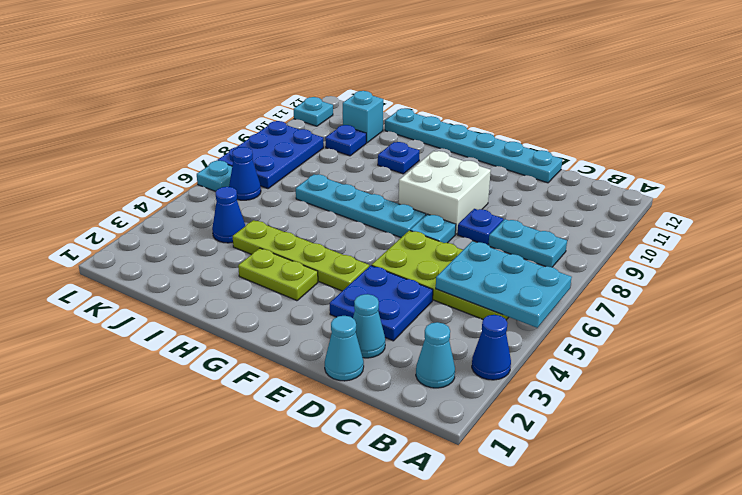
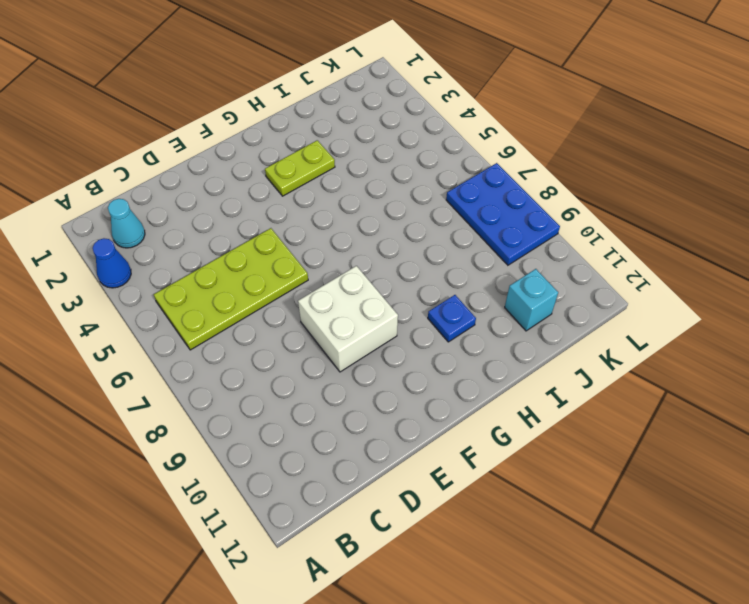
none -> cyan 1x2 plate [489,219,567,267]
none -> cyan 1x1 cone [325,316,364,381]
none -> cyan 1x1 cone [353,294,385,358]

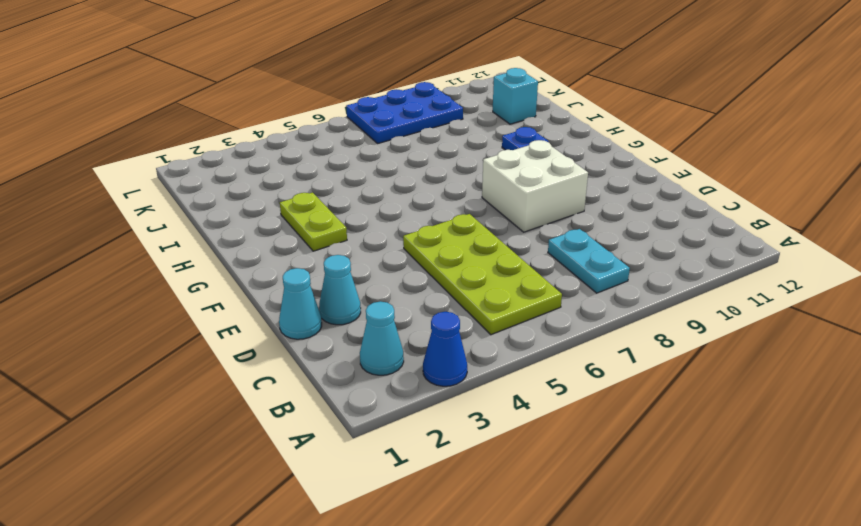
none -> blue 2x2 plate [330,266,433,341]
none -> blue 1x1 plate [458,209,503,245]
none -> cyan 1x6 plate [385,108,562,183]

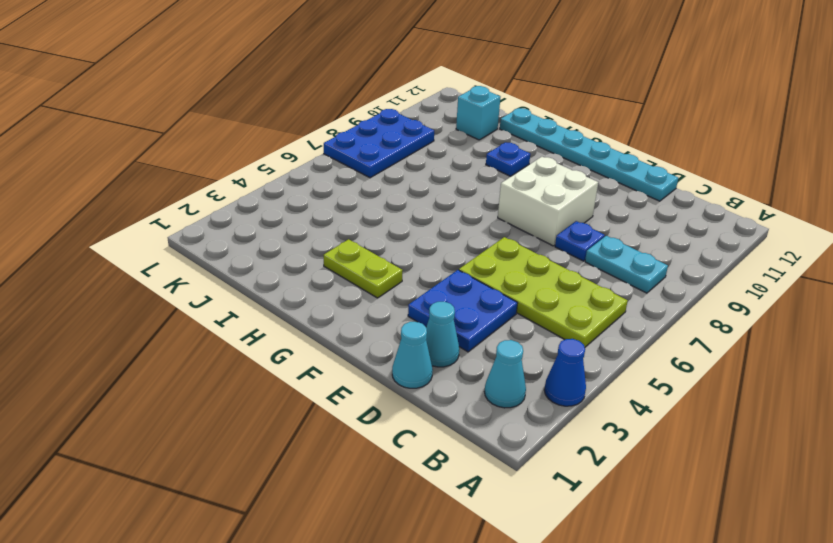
none -> cyan 1x1 plate [410,214,456,243]
none -> lime 1x4 plate [233,220,369,291]
none -> cyan 1x4 plate [296,174,426,237]

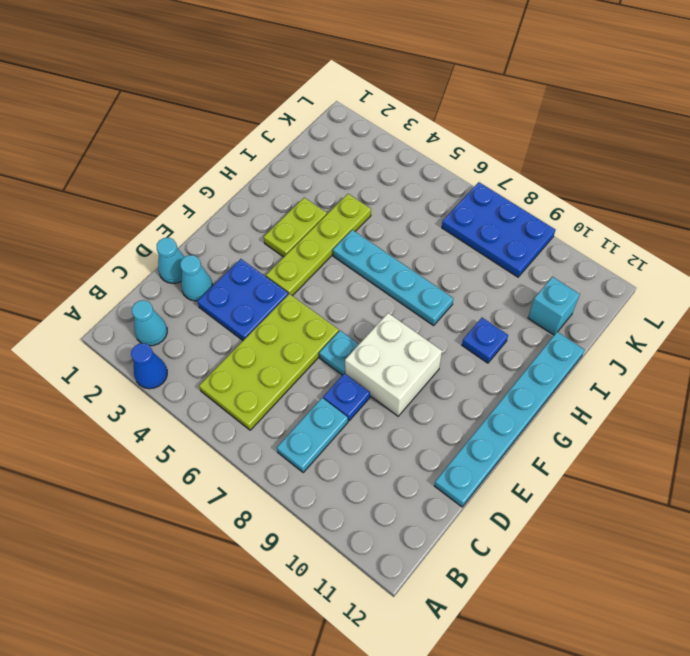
cyan 1x4 plate [333,230,453,326] -> cyan 1x4 plate turned to [296,174,426,237]
none -> blue 1x1 cone [212,187,245,243]
none -> blue 1x1 plate [325,125,366,156]
none -> blue 1x1 cone [229,147,261,200]

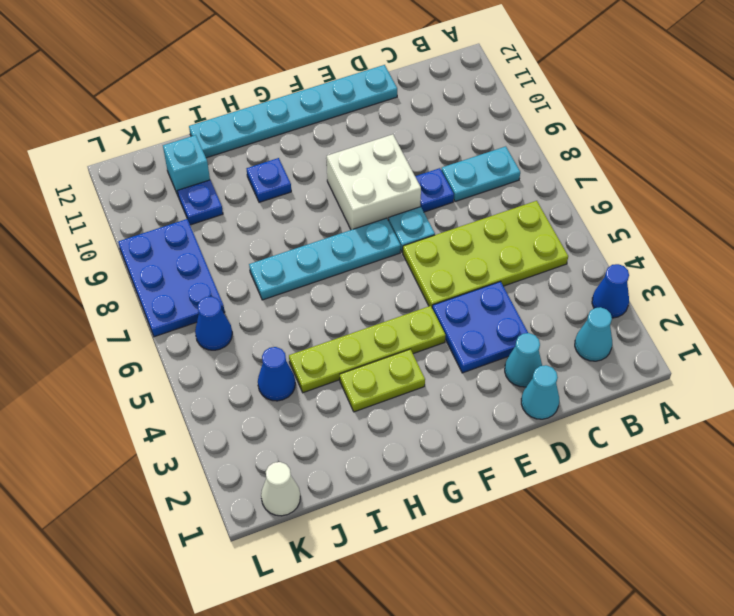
white 1x1 cone [261,462,300,516] -> none
none -> cyan 1x1 plate [197,161,232,191]
none -> cyan 1x1 plate [294,97,333,126]
none -> cyan 2x3 plate [436,241,572,328]

